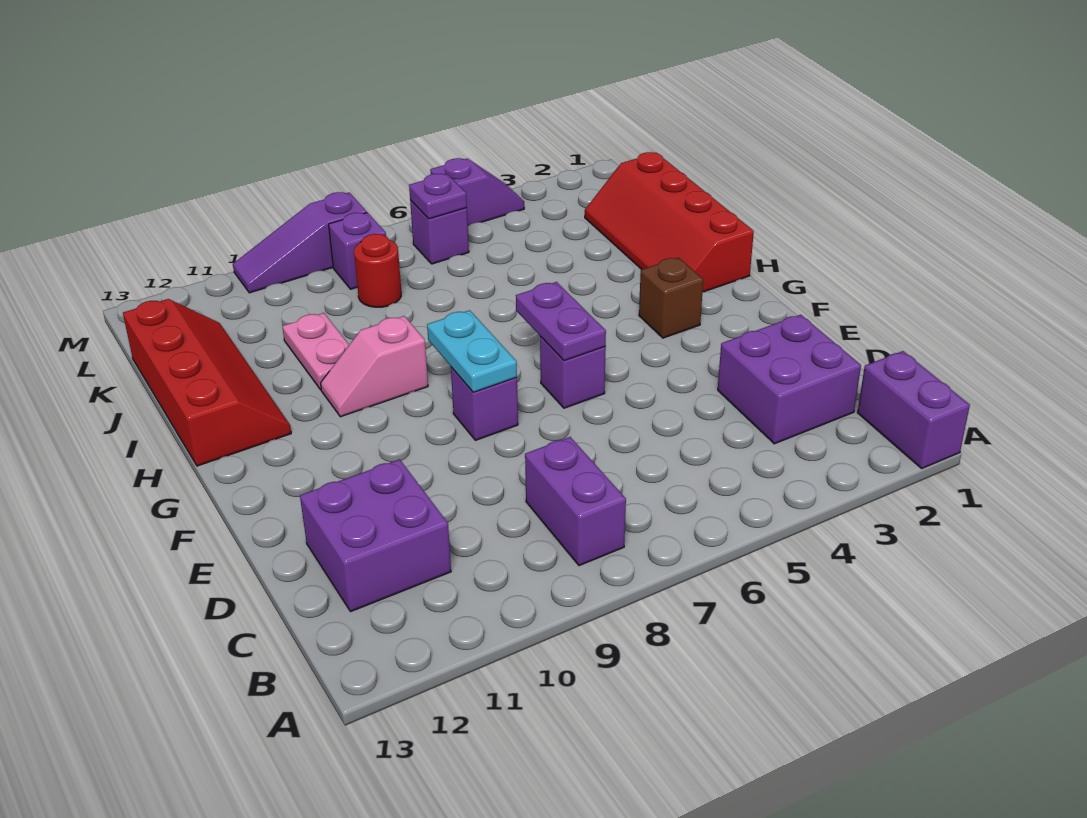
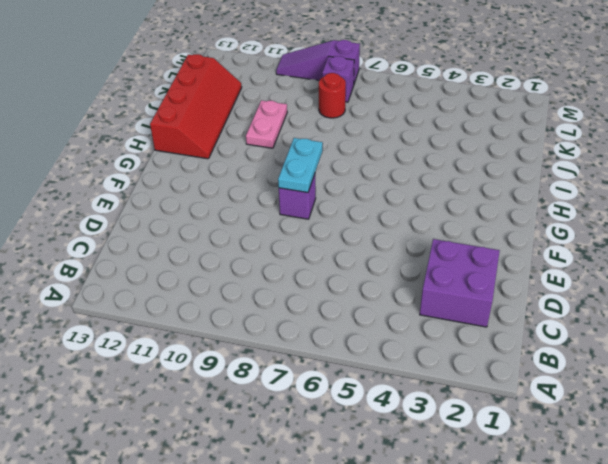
none -> purple 1x2 brick [858,351,970,468]
none -> purple 1x2 brick [525,437,626,566]
none -> purple 2x2 brick [300,459,451,612]

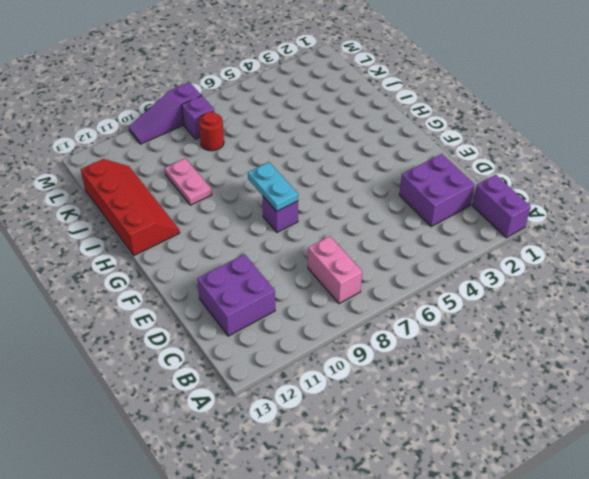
pink 1x2 brick [308,236,362,304] -> purple 1x2 brick [525,437,626,566]
none -> purple 1x1 brick [540,337,606,408]
none -> brown 1x1 brick [639,258,703,338]
none -> red 2x4 slope [585,152,754,292]

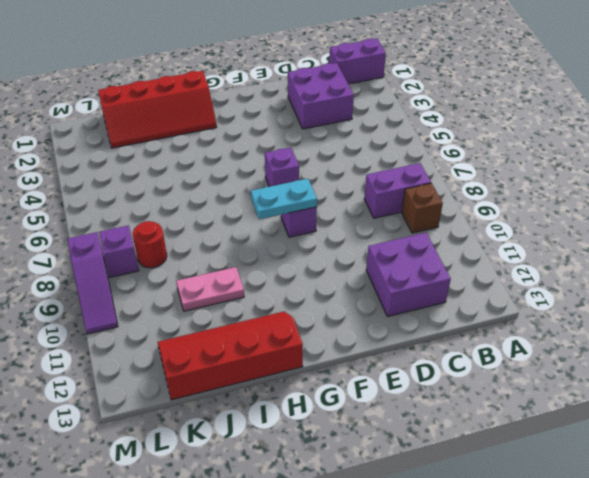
brown 1x1 brick [402,183,443,233] -> brown 1x1 brick moved to [639,258,703,338]
none -> pink 1x2 slope [321,316,428,417]
none -> purple 1x1 brick [410,200,469,264]
none -> purple 1x2 slope [430,158,524,226]

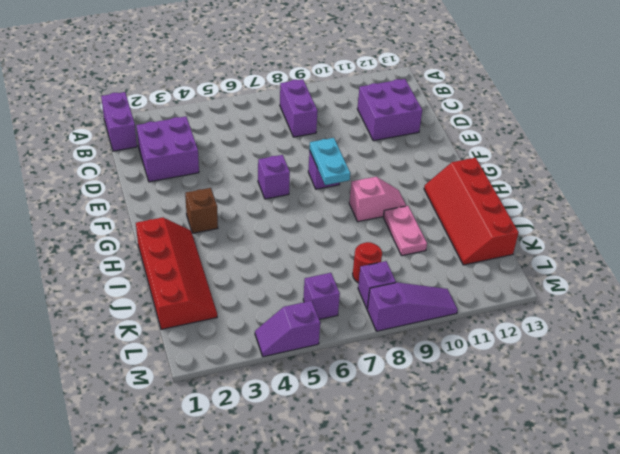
none -> purple 1x2 plate [516,282,606,361]
none -> purple 1x1 plate [409,174,467,219]

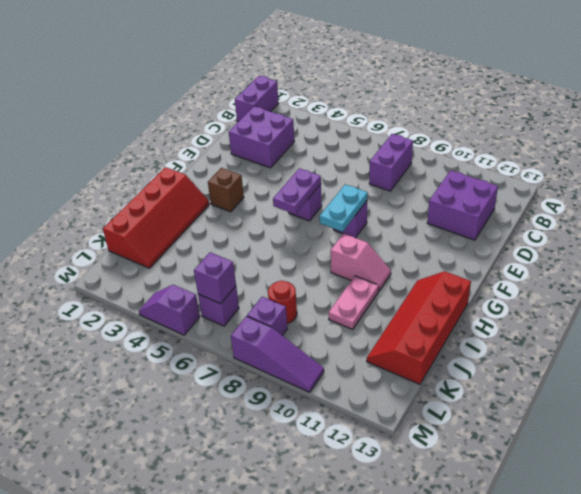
purple 1x1 brick [194,252,236,304] -> purple 1x1 plate [409,174,467,219]

